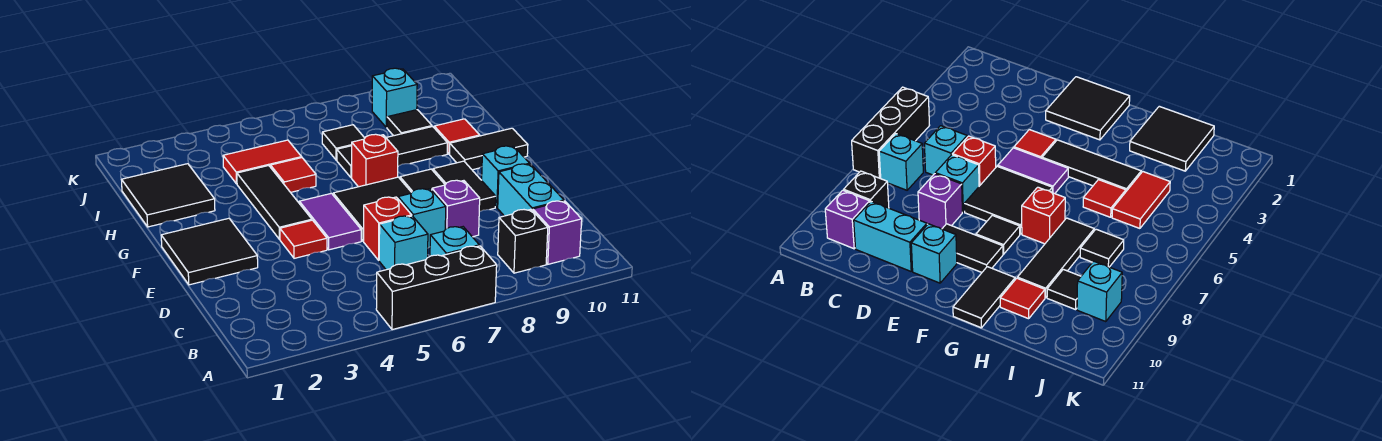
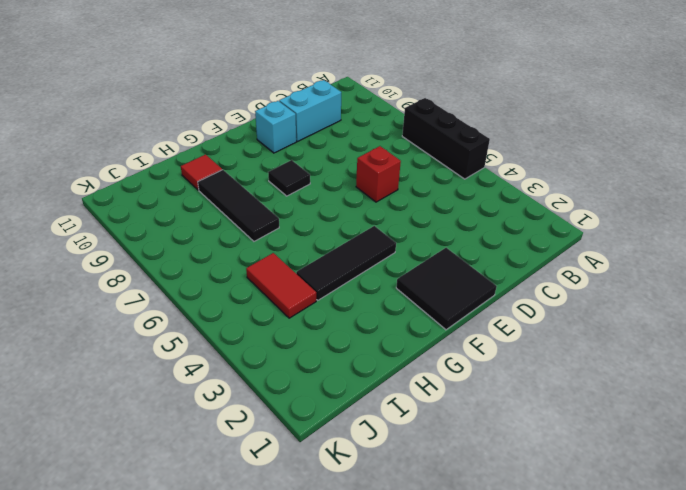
none -> cyan 1x1 brick [430,227,479,256]
none -> black 1x1 brick [498,209,548,273]
none -> purple 1x1 brick [533,201,582,264]

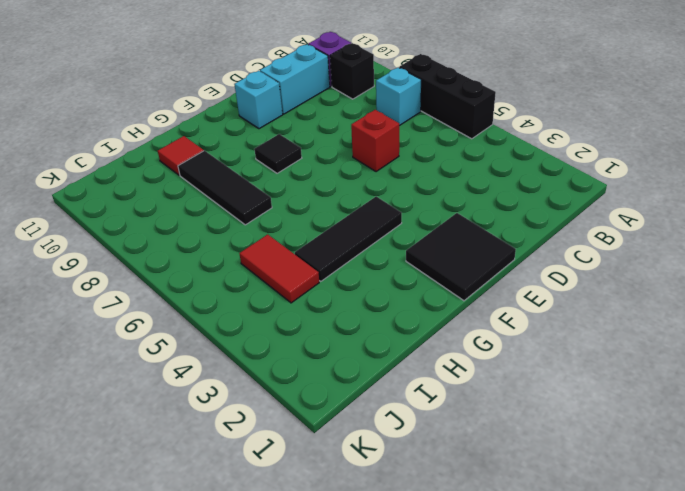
none -> cyan 1x1 brick [379,216,428,270]
none -> cyan 1x1 brick [398,189,446,248]
none -> purple 1x1 brick [432,180,480,237]

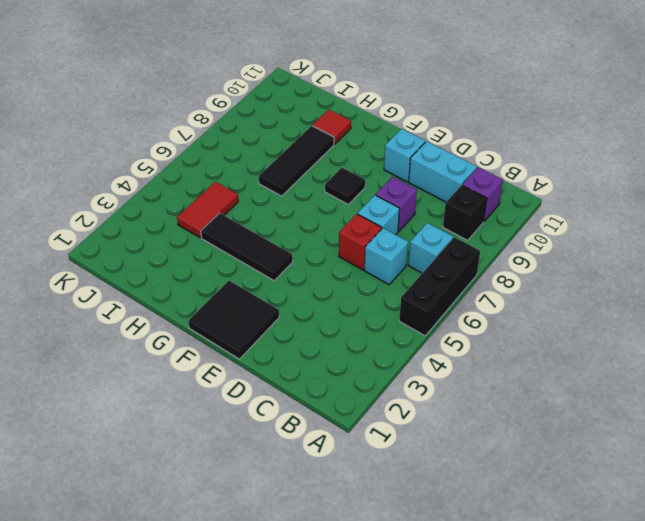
none -> red 1x1 tile [280,220,327,258]
none -> purple 1x2 tile [299,193,361,250]
none -> black 2x2 tile [333,177,412,241]

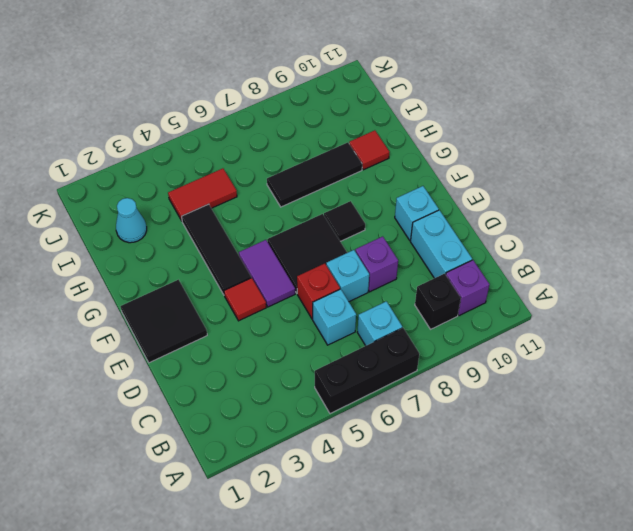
cyan 1x1 cone [116,198,147,243] -> black 2x2 tile [121,164,215,227]
none -> black 1x2 tile [433,161,496,212]
none -> red 1x1 brick [352,134,398,187]
none -> black 1x2 tile [450,128,528,170]

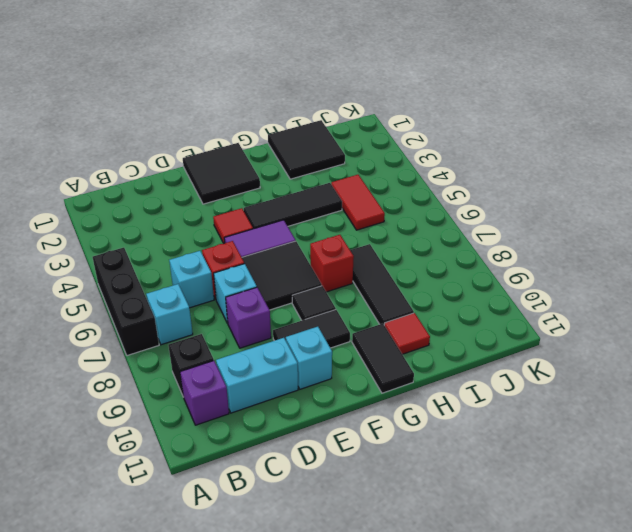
none -> red 1x1 tile [271,158,316,192]
none -> black 1x1 tile [322,125,365,160]
none -> black 1x1 tile [387,110,432,136]

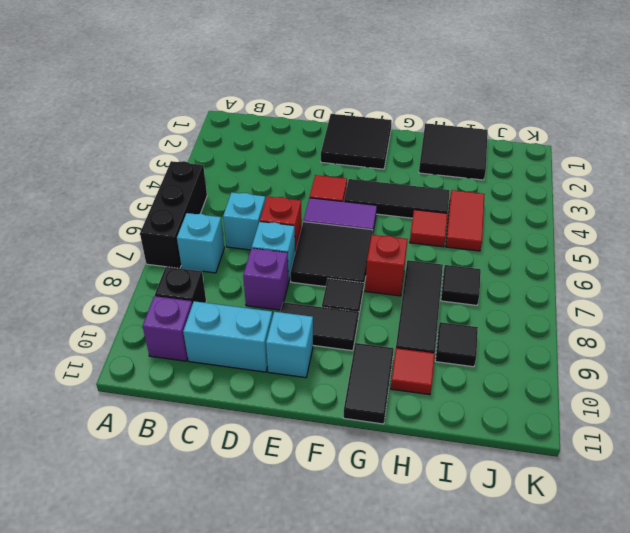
none -> cyan 1x1 brick [372,68,417,127]

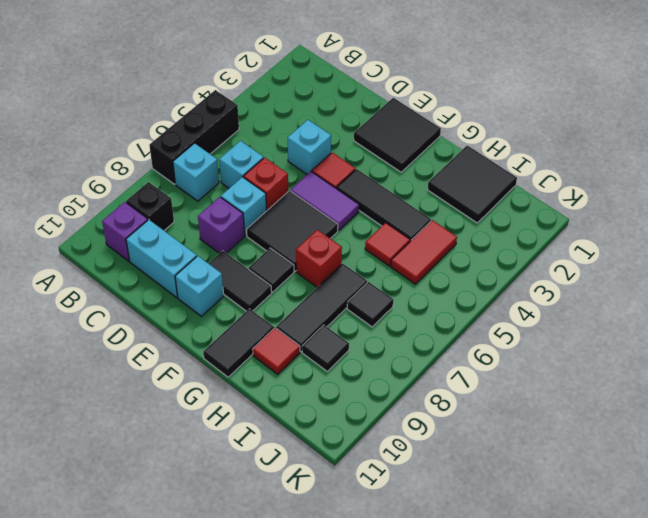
cyan 1x1 brick [288,120,331,174] -> cyan 1x1 brick moved to [372,68,417,127]

